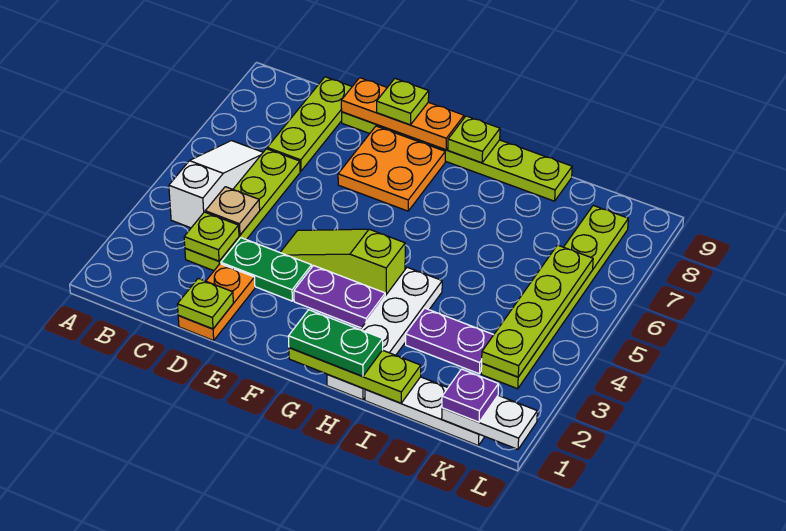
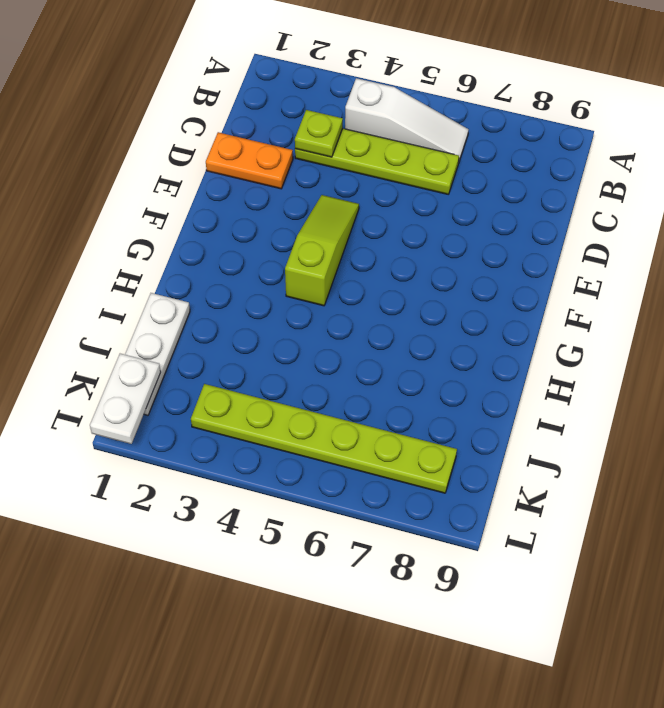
none -> lime 1x3 plate [267,77,352,171]
none -> green 1x2 plate [221,238,312,301]
none -> lime 1x6 plate [342,112,572,201]

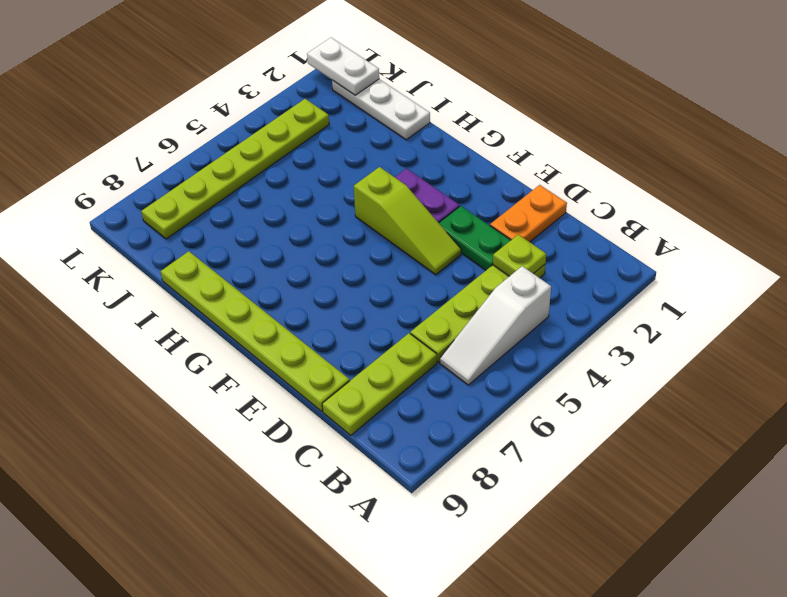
none -> orange 2x2 plate [338,126,445,211]
none -> white 1x4 plate [327,267,442,400]
none -> purple 1x2 plate [406,308,493,374]

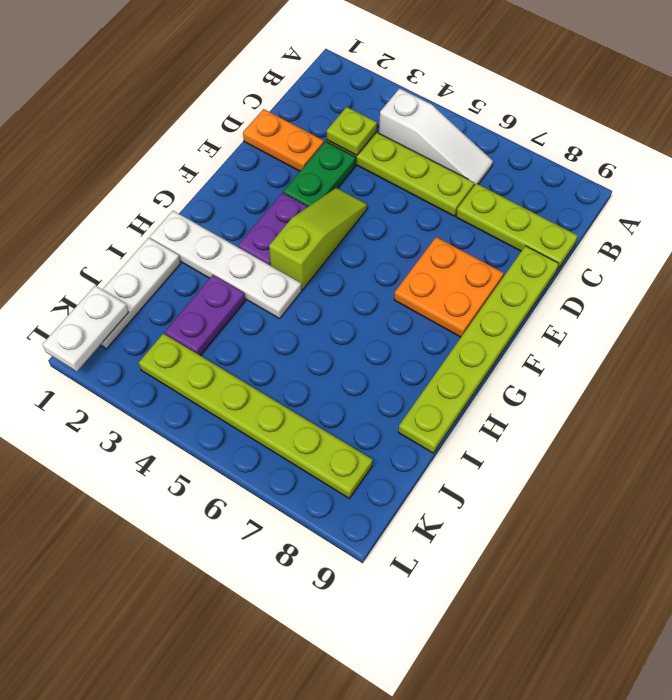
none -> tan 1x1 plate [205,187,260,235]
none -> lime 1x1 plate [177,278,233,329]
none -> orange 1x3 plate [341,78,464,150]

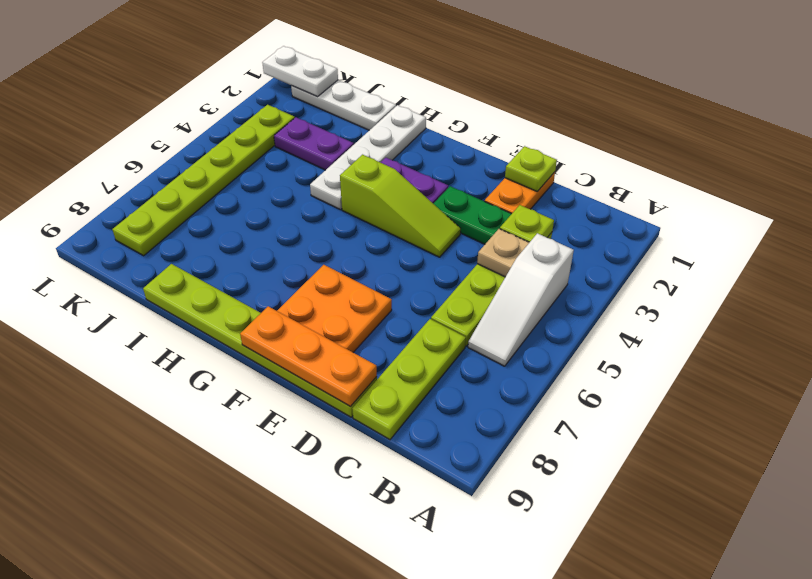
none -> lime 1x3 plate [289,348,421,403]
none -> lime 1x1 plate [448,116,500,163]
none -> lime 1x4 plate [482,245,593,377]

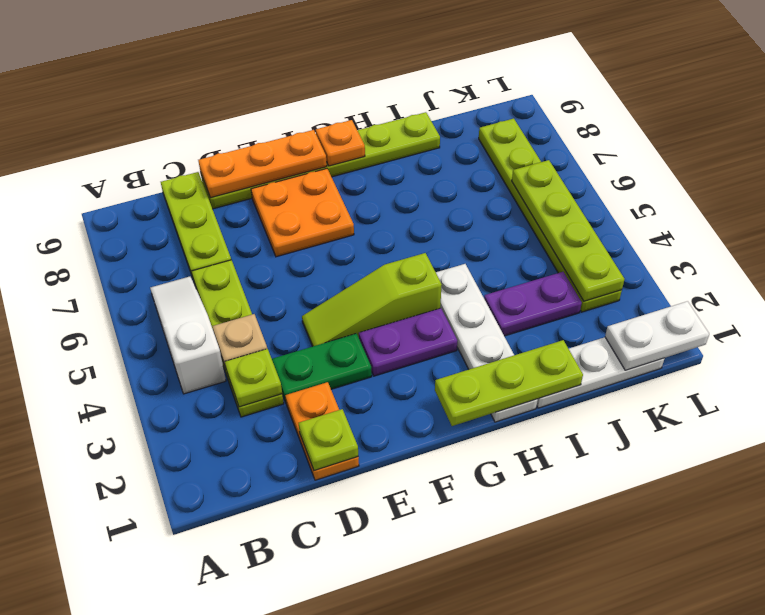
orange 1x1 plate [316,120,365,166] -> lime 1x1 plate [448,116,500,163]
none -> lime 1x1 plate [377,79,429,125]
none -> green 1x2 plate [289,310,383,376]
none -> purple 1x1 plate [442,369,499,422]

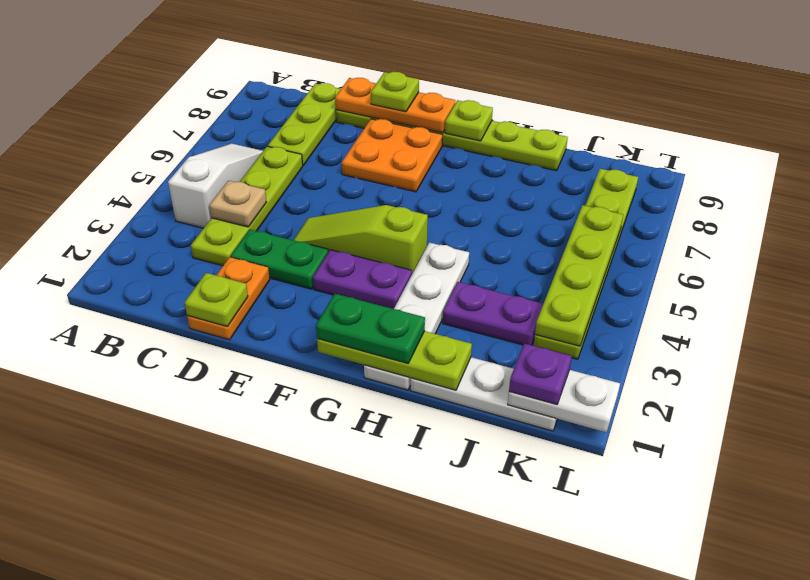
none -> lime 1x1 plate [184,212,239,261]

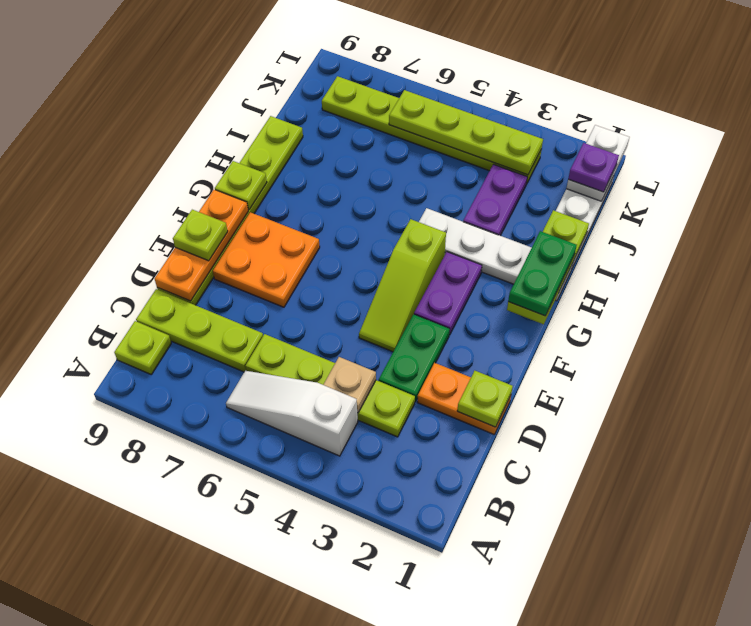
lime 1x1 plate [114,321,171,374] -> lime 1x1 plate moved to [184,212,239,261]

